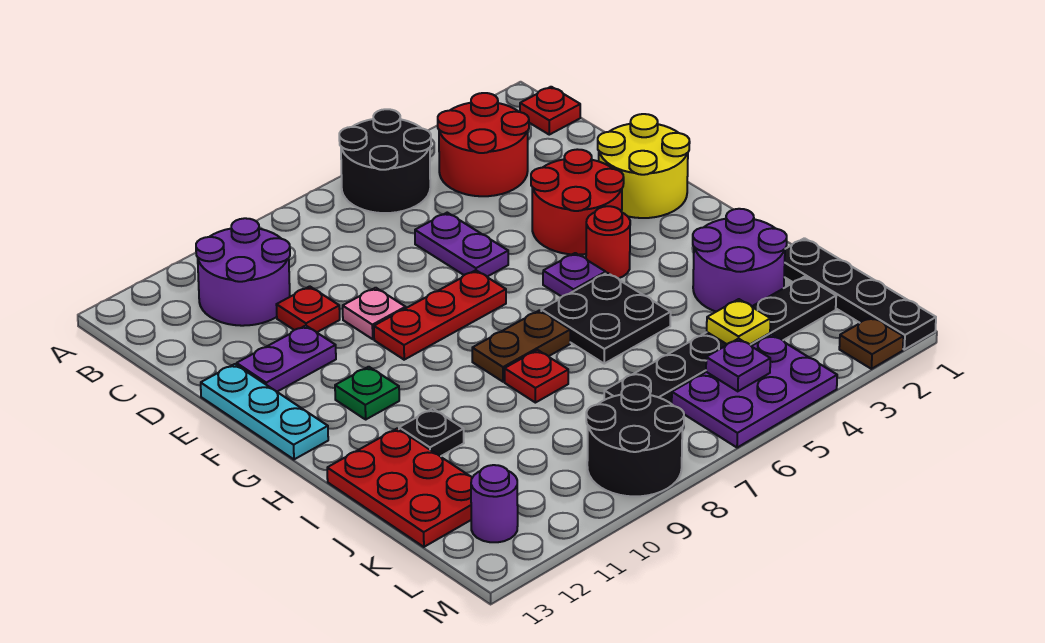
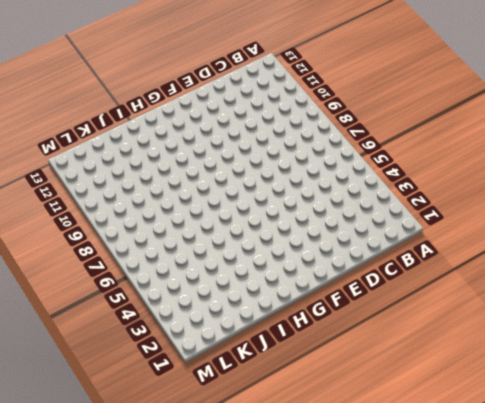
none -> black 2x2 round brick [339,109,431,213]
none -> red 1x1 plate [520,87,580,135]
none -> red 2x2 round brick [438,93,529,196]

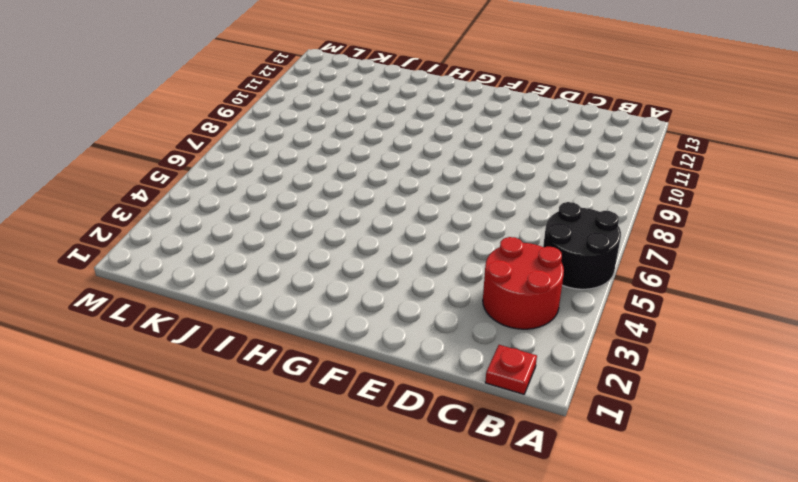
none -> purple 2x2 round brick [196,218,290,326]
none -> purple 1x2 plate [415,213,508,277]
none -> red 1x1 plate [276,286,340,332]

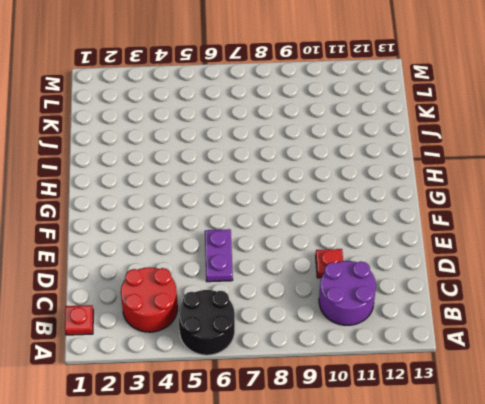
none -> yellow 2x2 round brick [598,114,690,218]
none -> red 2x2 round brick [531,149,624,255]
none -> pink 1x1 plate [343,288,406,339]

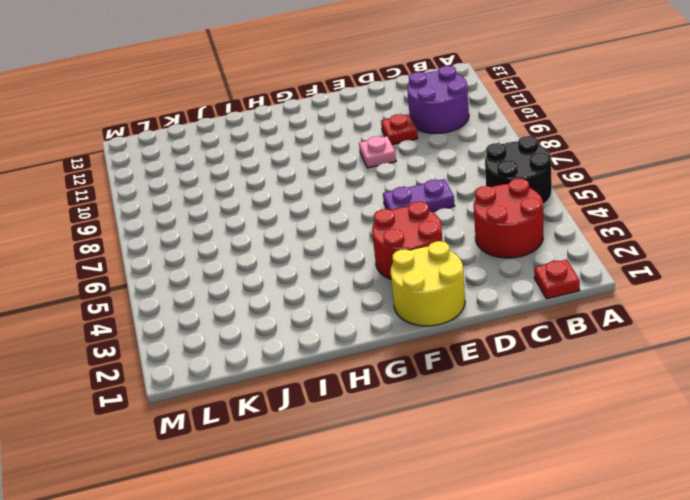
none -> purple 1x2 plate [237,326,336,392]
none -> cyan 1x3 plate [201,364,328,459]
none -> red 1x3 plate [374,270,506,360]

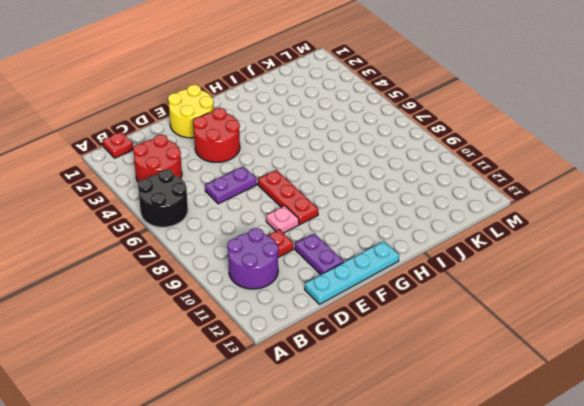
cyan 1x4 plate [305,241,399,304] -> cyan 1x3 plate [201,364,328,459]
none -> red 1x1 round brick [586,206,630,278]
none -> purple 1x1 plate [543,253,606,297]
none -> green 1x1 plate [335,367,399,419]

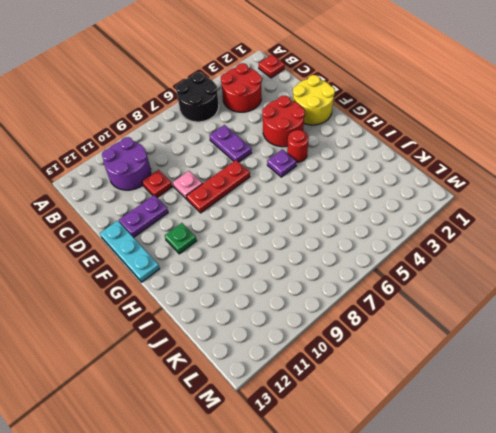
none -> black 2x2 plate [541,273,671,364]
none -> brown 1x2 plate [472,310,570,382]
none -> purple 2x2 round brick [693,209,787,312]

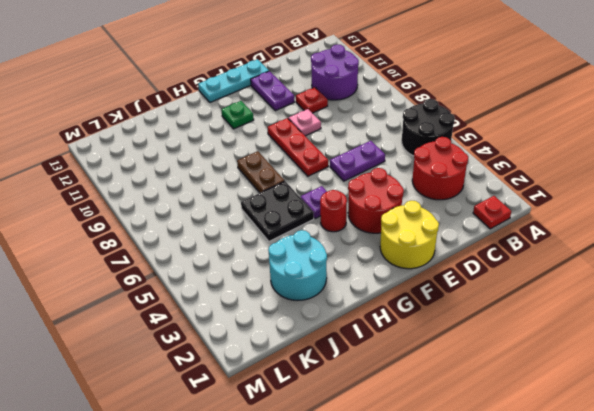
cyan 2x2 round brick [268,230,327,300] -> purple 2x2 round brick [693,209,787,312]
none -> red 1x1 plate [505,350,568,403]
none -> black 1x1 plate [399,409,464,456]
none -> red 2x3 plate [327,428,472,547]

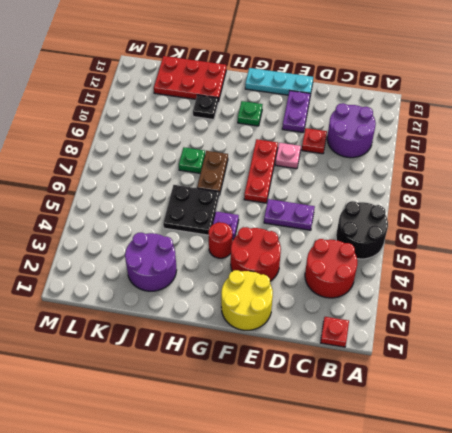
green 1x1 plate [179,147,205,173] -> red 1x1 plate [505,350,568,403]
none -> black 1x4 plate [784,238,936,350]
none -> black 1x6 plate [604,277,836,404]
none -> purple 2x3 plate [672,335,837,448]

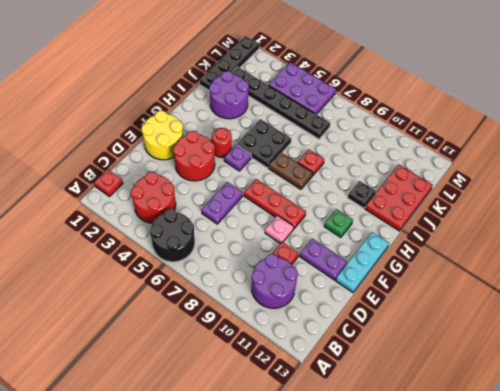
none -> black 2x2 round brick [586,384,684,496]
none -> purple 1x1 round brick [471,465,518,542]
none -> brown 1x1 plate [839,317,903,369]

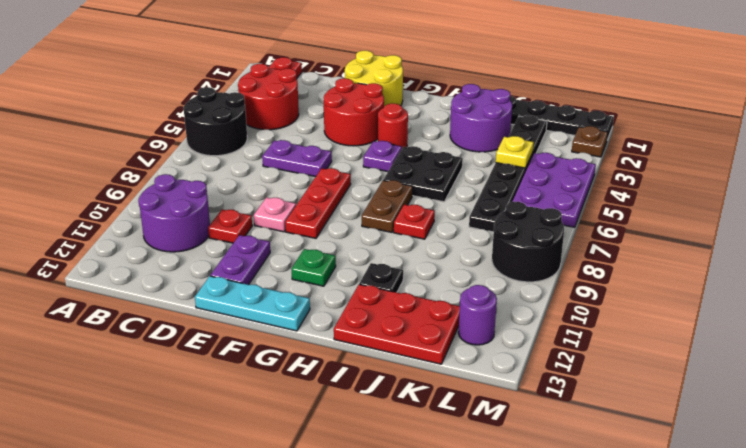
none -> purple 1x1 plate [706,339,770,391]

